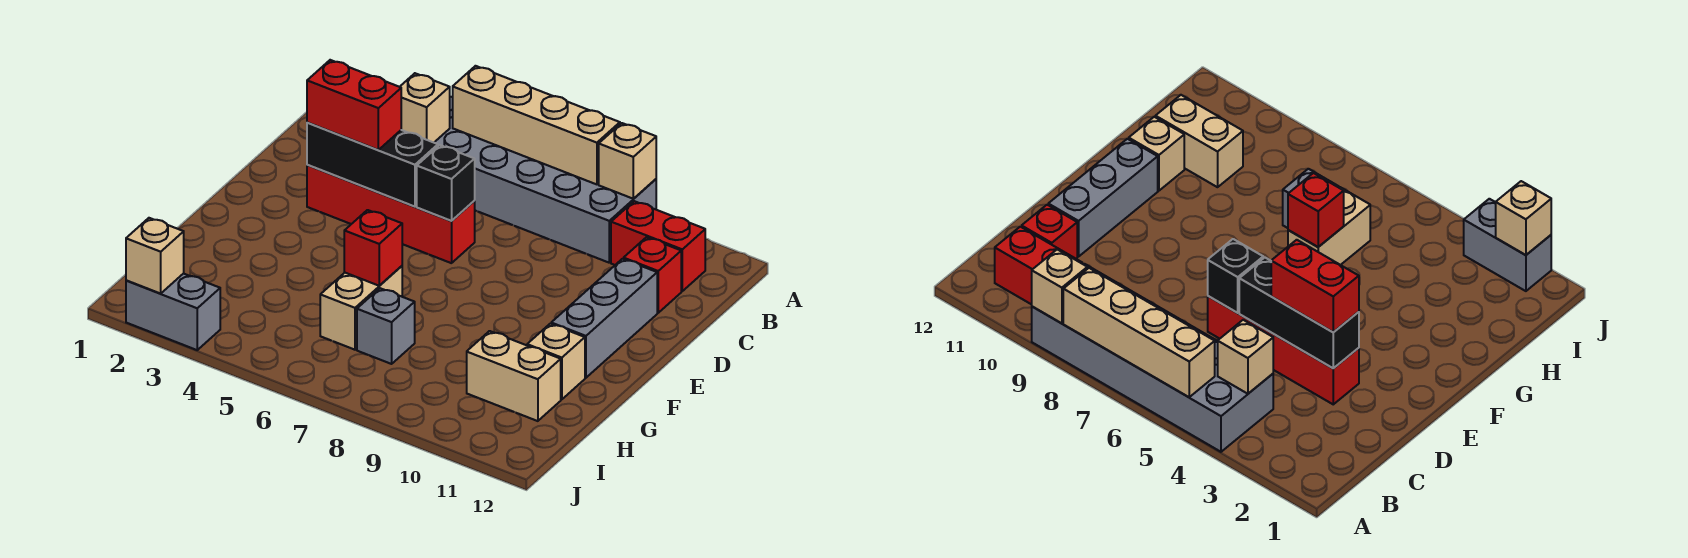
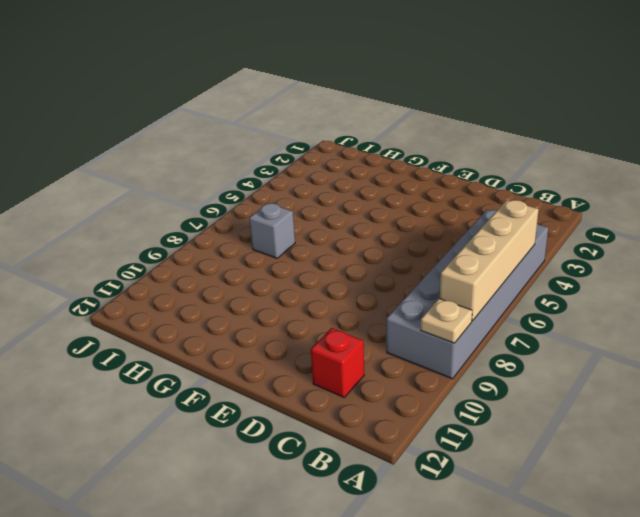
tan 1x1 plate [421,299,472,343] -> tan 1x1 brick [599,123,656,199]
none -> red 1x2 brick [611,201,705,291]
none -> red 1x4 brick [307,165,475,263]
none -> grey 1x3 brick [551,259,657,378]

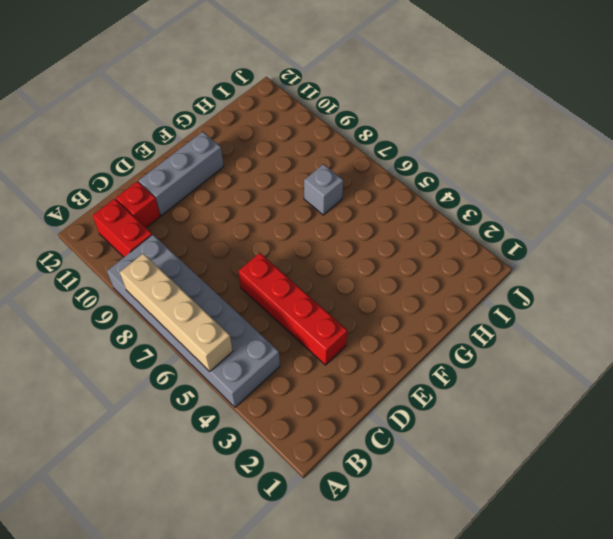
none -> tan 1x2 brick [320,266,402,350]
none -> tan 1x1 brick [527,324,585,399]
none -> tan 1x2 brick [467,331,561,421]

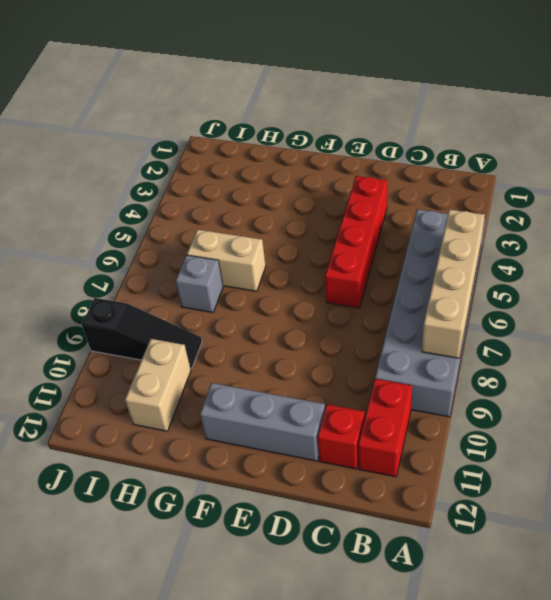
black 1x3 slope [82,298,202,369] -> none
none -> tan 1x1 brick [527,324,585,399]
none -> grey 1x2 brick [126,273,220,350]
none -> tan 1x1 brick [599,123,656,199]

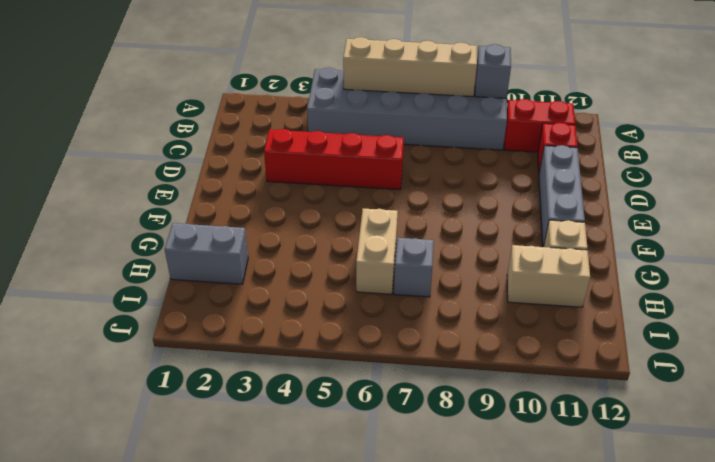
grey 1x1 brick [475,44,511,98] -> tan 1x1 brick [599,123,656,199]
grey 1x2 brick [165,223,248,284] -> grey 1x2 brick moved to [126,273,220,350]
none -> tan 1x1 brick [400,73,450,143]
none -> black 1x3 brick [307,123,438,207]
none -> black 1x1 brick [417,145,475,221]

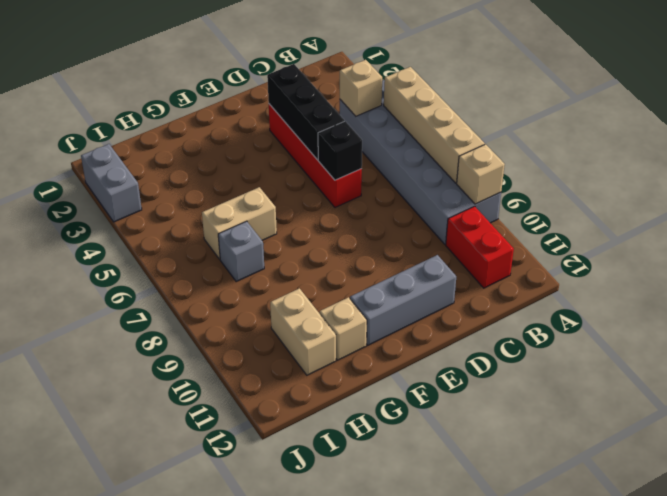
none -> red 1x1 brick [624,237,681,313]
none -> red 1x1 brick [344,210,402,286]
none -> tan 1x1 brick [126,218,184,294]

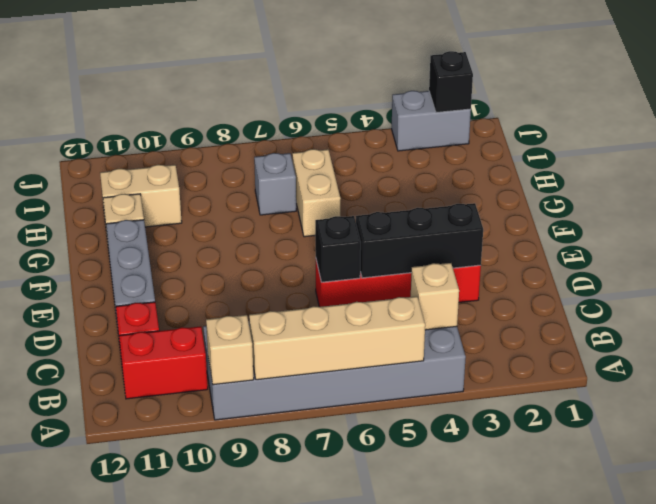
black 1x1 brick [429,51,473,113] -> tan 1x1 brick [126,218,184,294]
none -> red 1x1 brick [344,210,402,286]
none -> red 1x2 brick [307,60,401,150]

